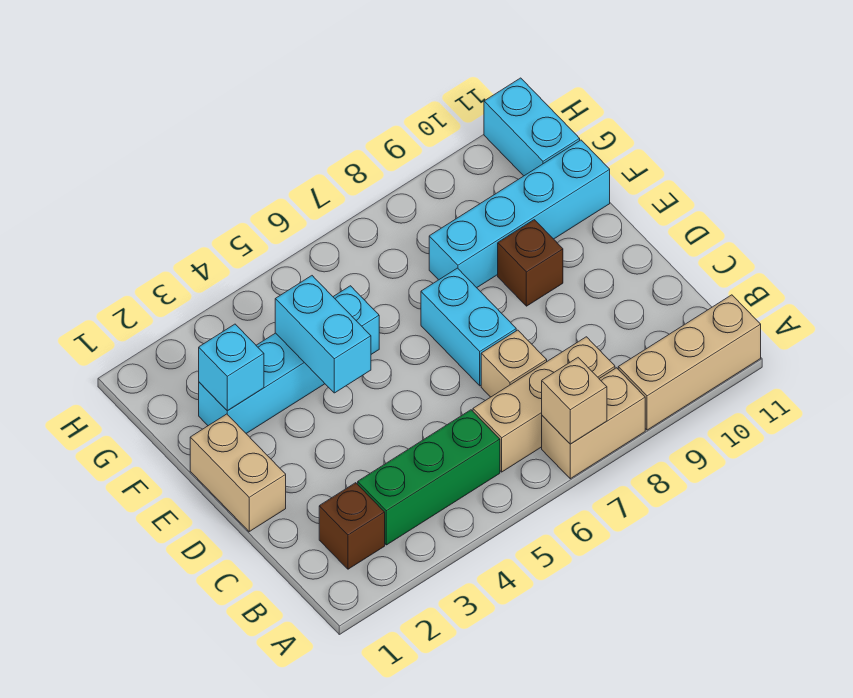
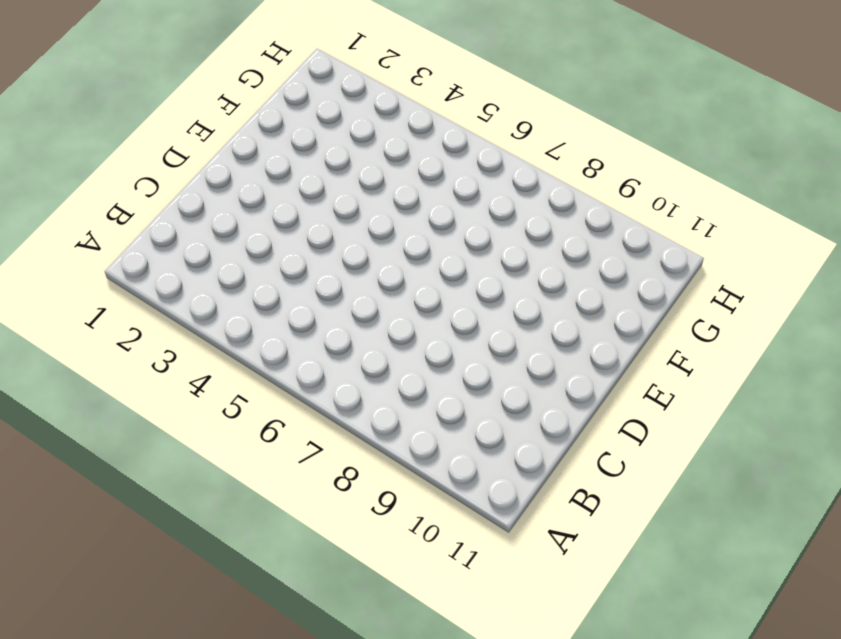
none -> tan 1x2 brick [542,368,645,479]
none -> tan 1x3 brick [618,295,761,430]
none -> brown 1x1 brick [319,483,385,569]

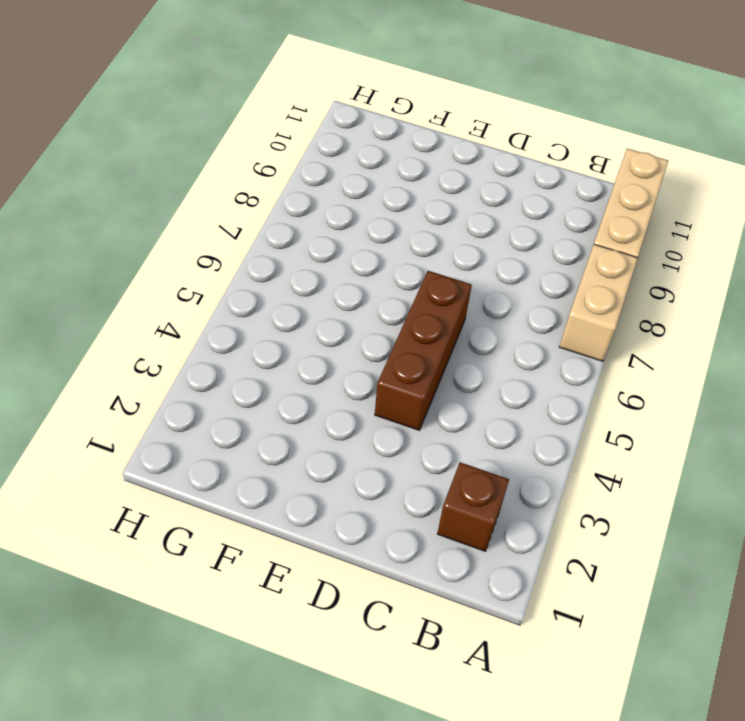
brown 1x3 brick [375,271,472,430] -> none
none -> green 1x3 brick [358,410,500,545]
none -> tan 1x3 brick [473,337,615,472]
none -> tan 1x1 brick [481,330,547,397]

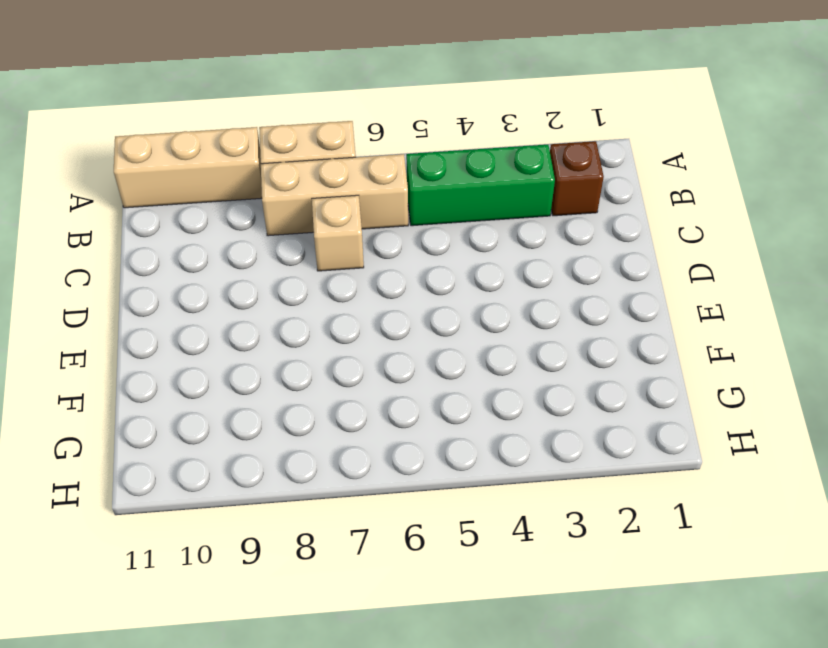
none -> tan 1x2 brick [190,414,286,532]
none -> cyan 1x2 brick [421,268,516,386]
none -> brown 1x1 brick [498,220,563,306]

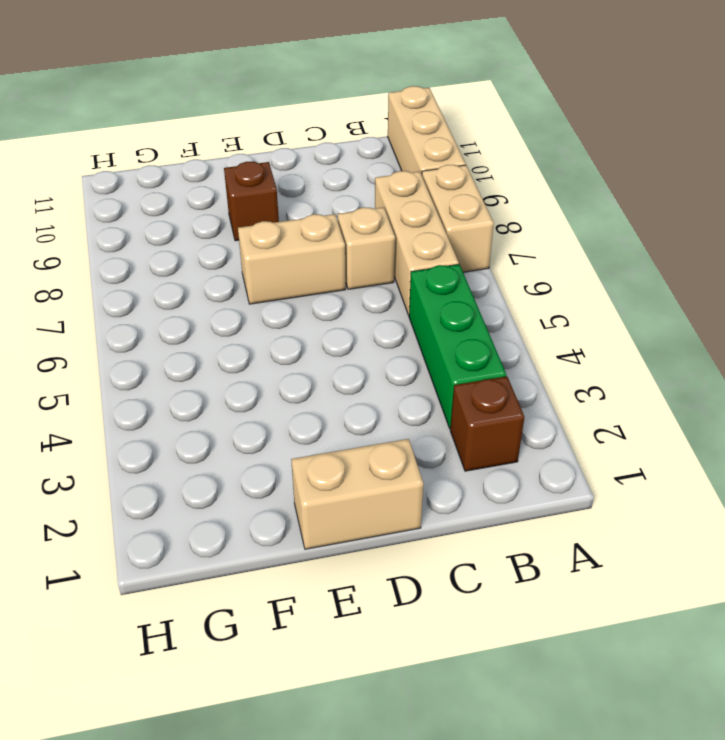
tan 1x2 brick [238,214,346,304] -> cyan 1x2 brick [421,268,516,386]
none -> cyan 1x4 brick [199,286,379,433]
none -> cyan 1x4 brick [429,140,610,288]
none -> cyan 1x2 brick [484,78,580,176]

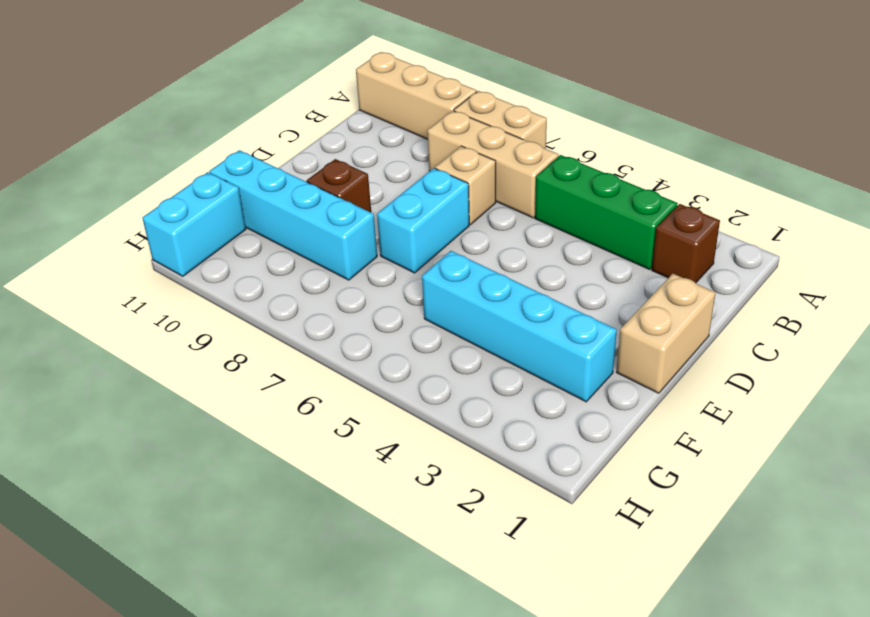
none -> tan 1x1 brick [542,358,607,444]
none -> cyan 1x2 brick [275,276,371,393]
none -> cyan 1x1 brick [199,324,264,411]

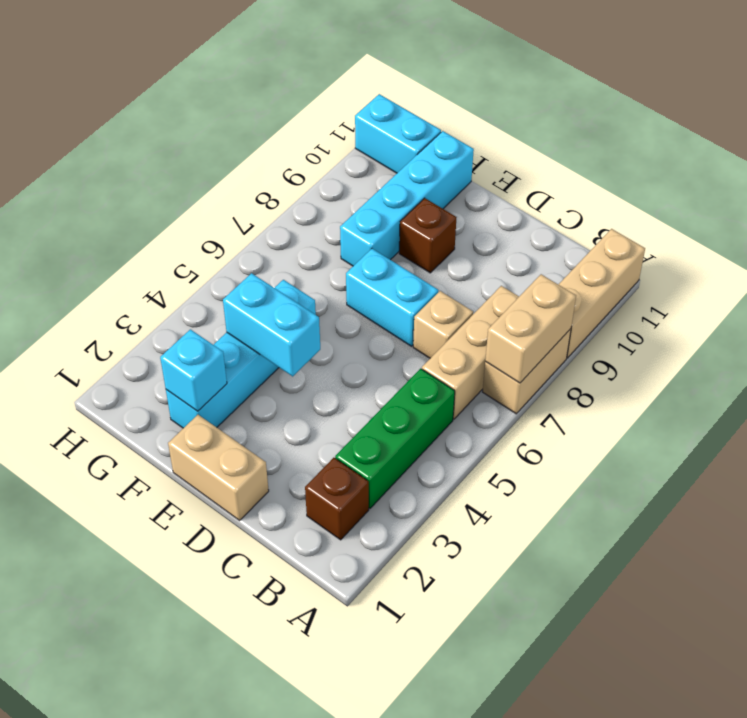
tan 1x2 brick [485,274,576,383] -> tan 1x1 brick [542,358,607,444]

